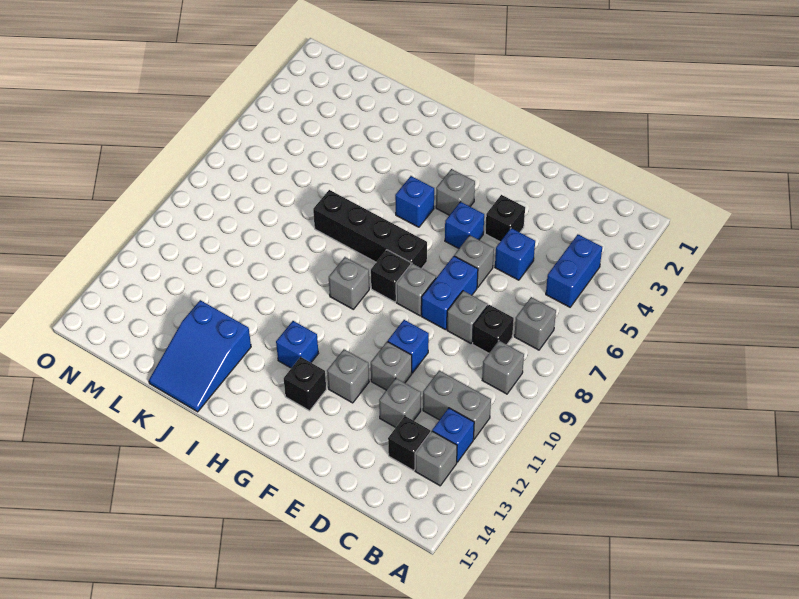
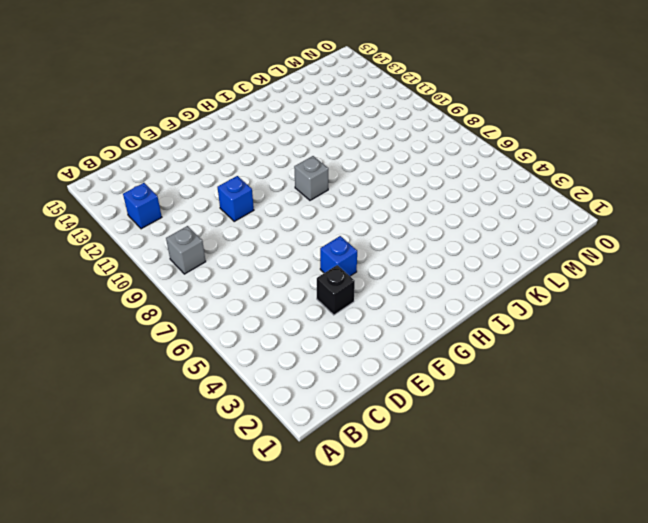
none -> blue 1x2 brick [546,234,602,307]
none -> grey 1x1 brick [514,297,556,350]
none -> grey 1x2 brick [423,370,491,439]

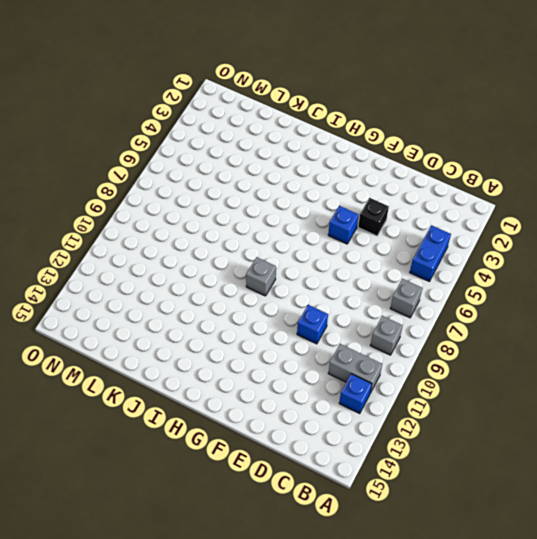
none -> grey 1x1 brick [415,431,457,486]
none -> black 1x1 brick [473,305,514,353]
none -> black 1x1 brick [388,416,430,470]

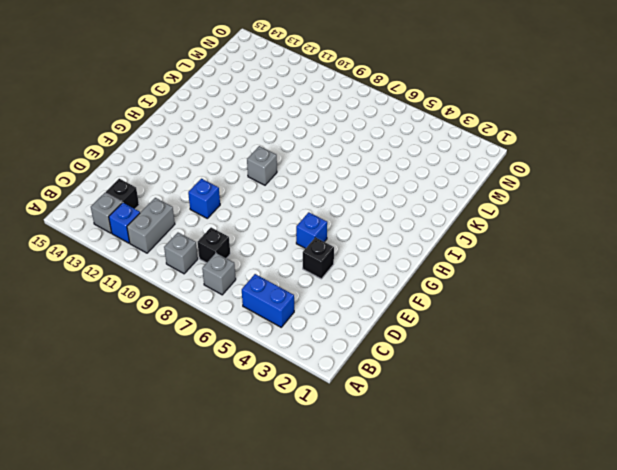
none -> blue 1x1 brick [495,228,535,280]
none -> grey 1x1 brick [447,291,488,343]
none -> grey 1x1 brick [379,378,421,427]

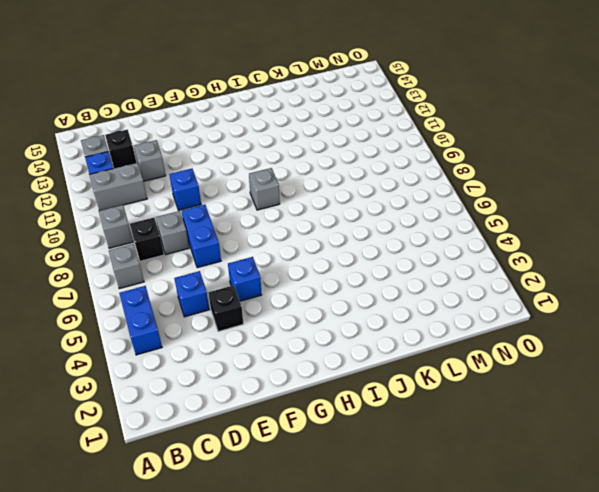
none -> grey 1x1 brick [454,235,494,288]
none -> grey 1x1 brick [371,342,412,390]
none -> grey 1x1 brick [396,263,436,316]

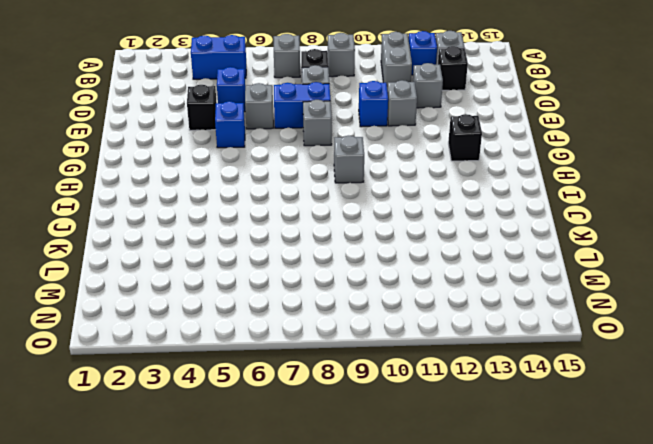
none -> grey 1x1 brick [327,349,369,403]
none -> grey 1x1 brick [436,169,475,215]
none -> black 1x4 brick [313,190,427,268]

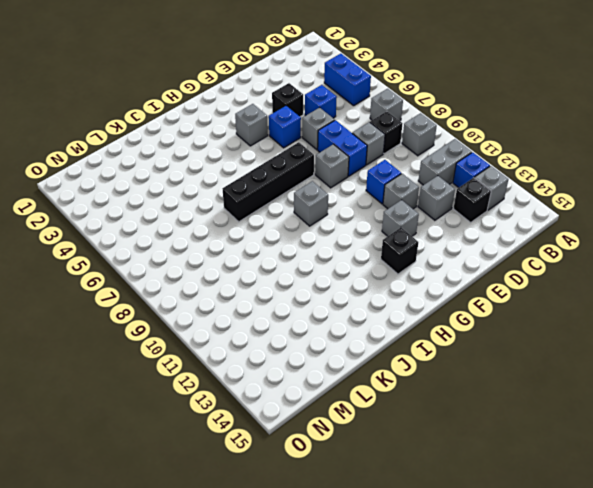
none -> black 1x1 brick [371,250,411,302]
none -> blue 1x1 brick [395,176,434,227]
none -> blue 1x1 brick [276,321,319,368]

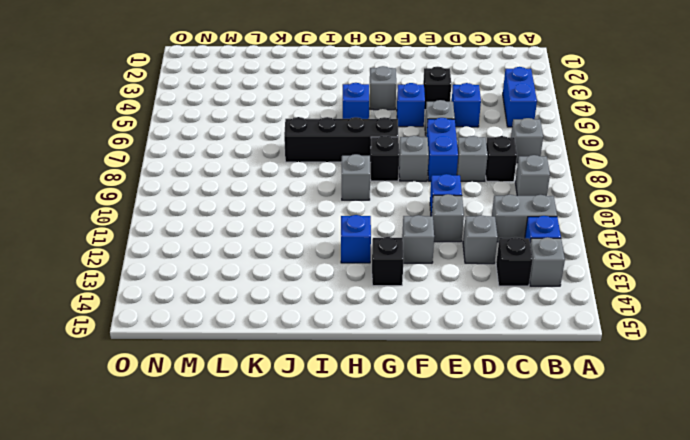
none -> blue 2x3 slope [149,300,251,412]

